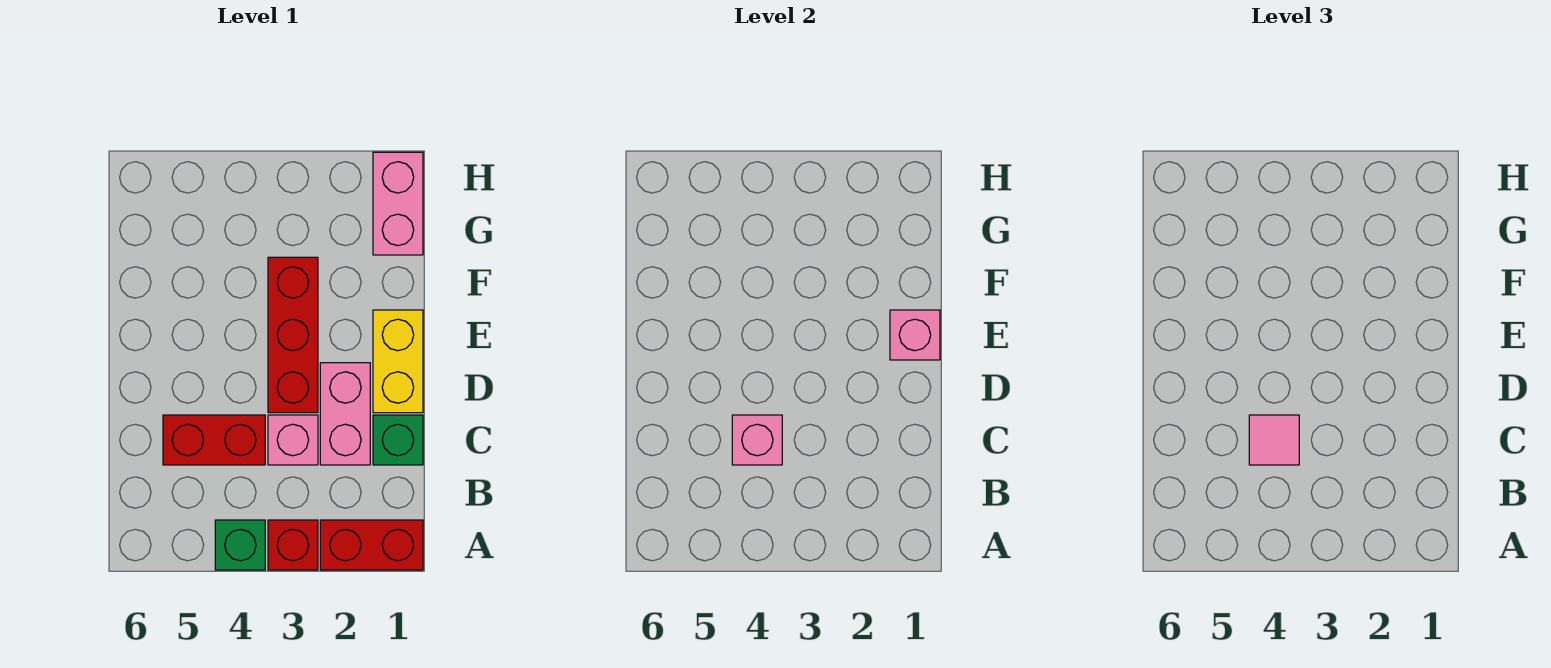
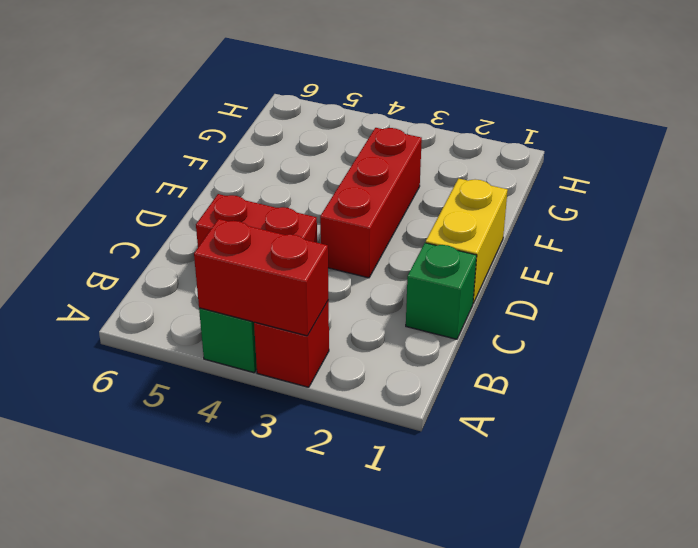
red 1x2 brick [194,219,328,336] -> red 1x2 brick moved to [320,520,423,570]
none -> pink 1x2 brick [320,363,370,465]
none -> pink 1x1 brick [268,415,318,465]
none -> pink 1x2 brick [373,152,423,255]

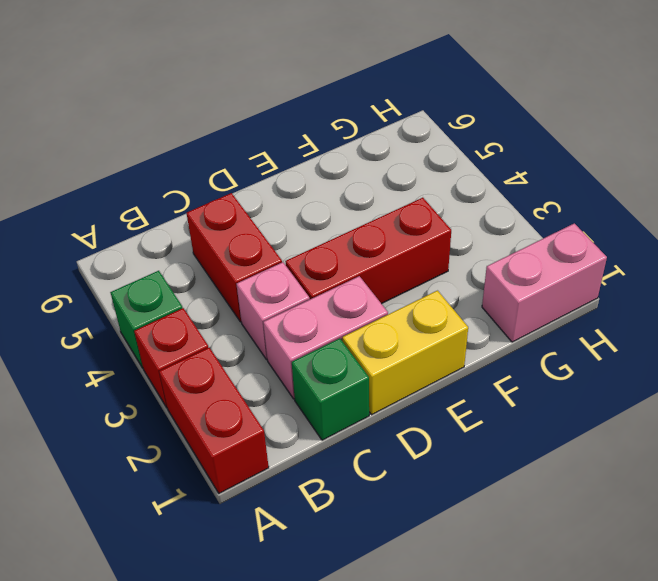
none -> pink 1x1 brick [732,415,782,465]
none -> pink 1x1 brick [890,310,940,360]
none -> pink 1x1 tile [1249,415,1299,465]

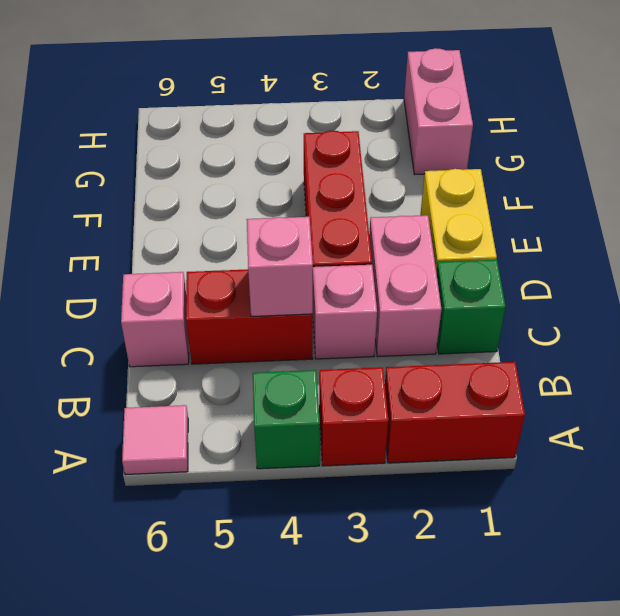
pink 1x1 tile [122,405,188,475] -> pink 1x1 tile moved to [1249,415,1299,465]
pink 1x1 brick [121,272,189,367] -> pink 1x1 brick moved to [890,310,940,360]

